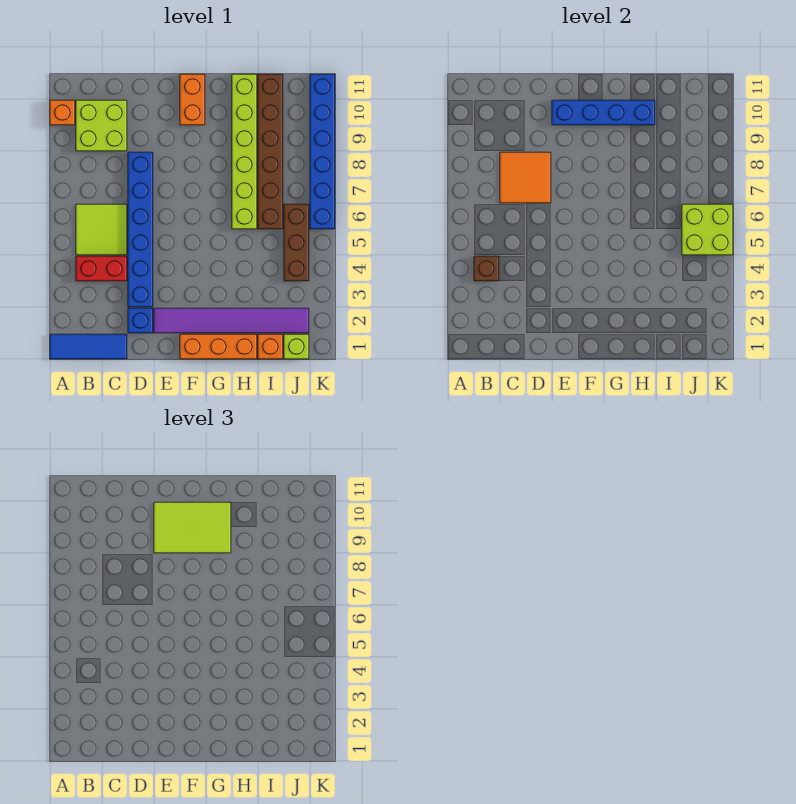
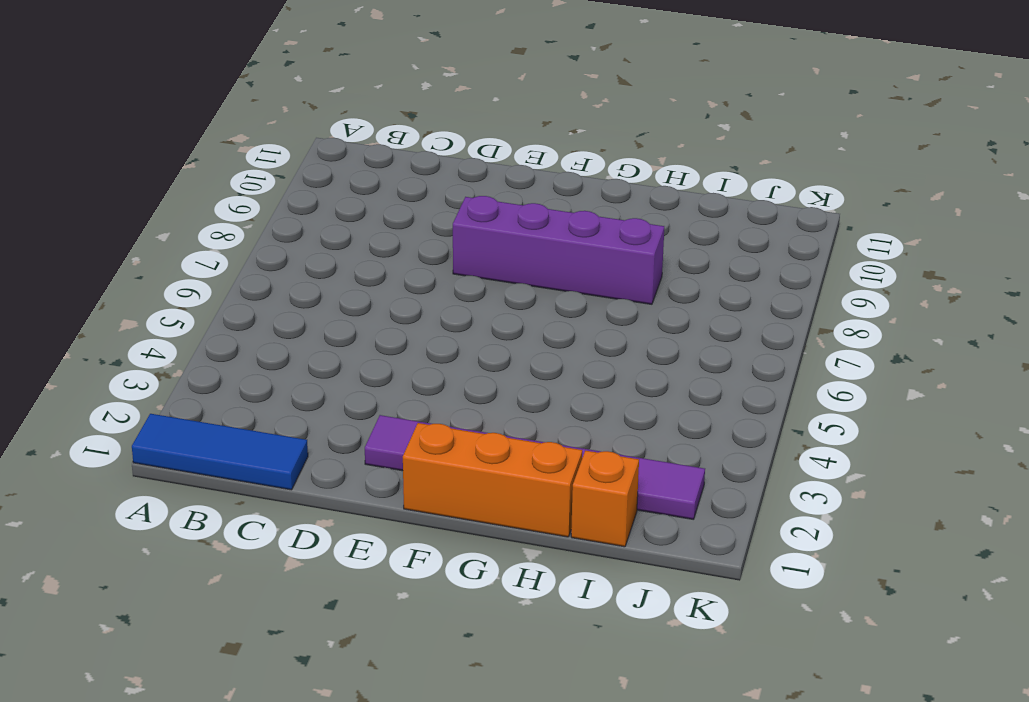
purple 1x4 brick [453,196,664,304] -> lime 1x6 brick [232,74,257,229]
none -> orange 1x1 brick [50,100,75,125]
none -> red 1x2 brick [76,256,127,281]
none -> lime 2x2 tile [76,204,127,255]

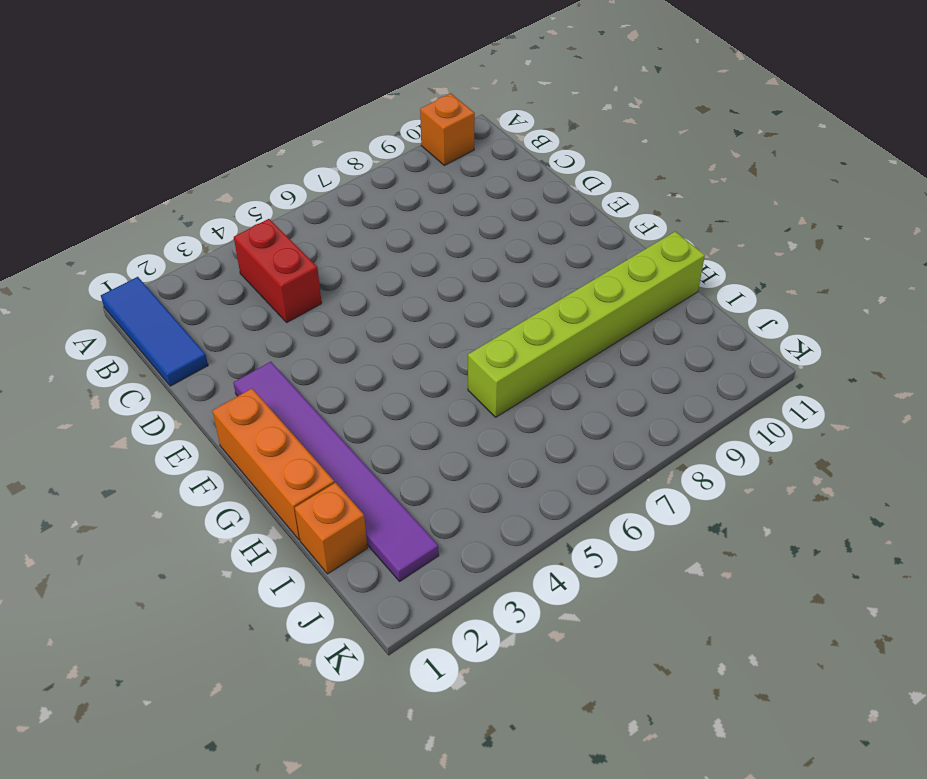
none -> lime 2x2 tile [76,204,127,255]
none -> lime 2x2 brick [76,100,127,151]
none -> blue 1x1 brick [128,308,153,333]

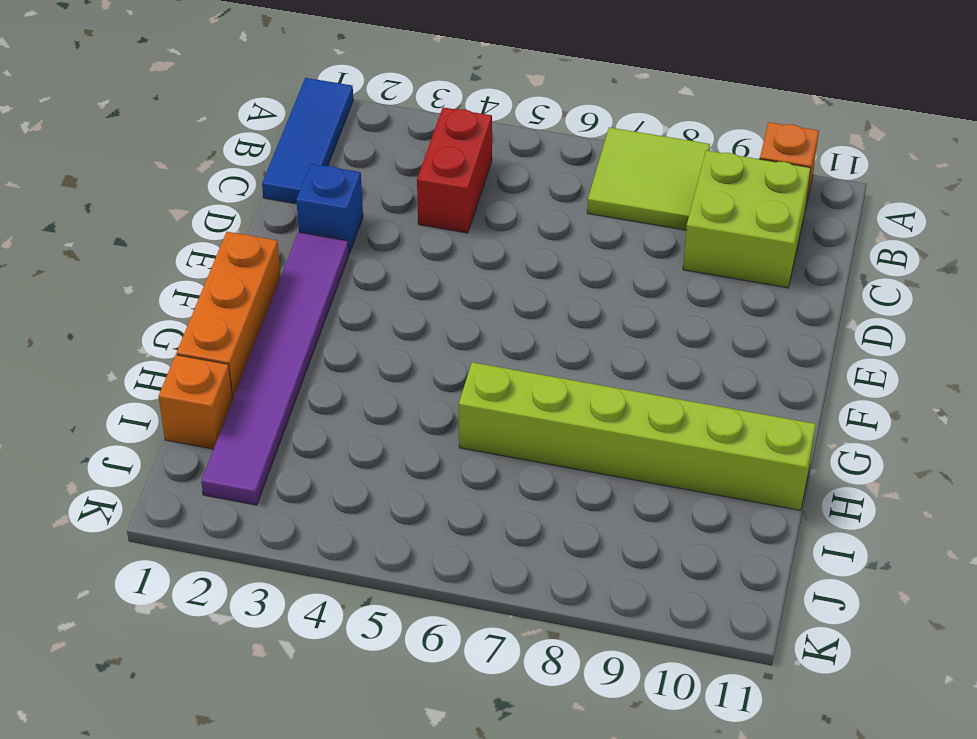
lime 2x2 tile [587,127,710,230] -> lime 2x2 tile moved to [76,204,127,255]
none -> blue 1x6 brick [128,152,153,307]
none -> orange 1x2 brick [180,74,205,125]
none -> brown 1x6 brick [258,74,283,229]

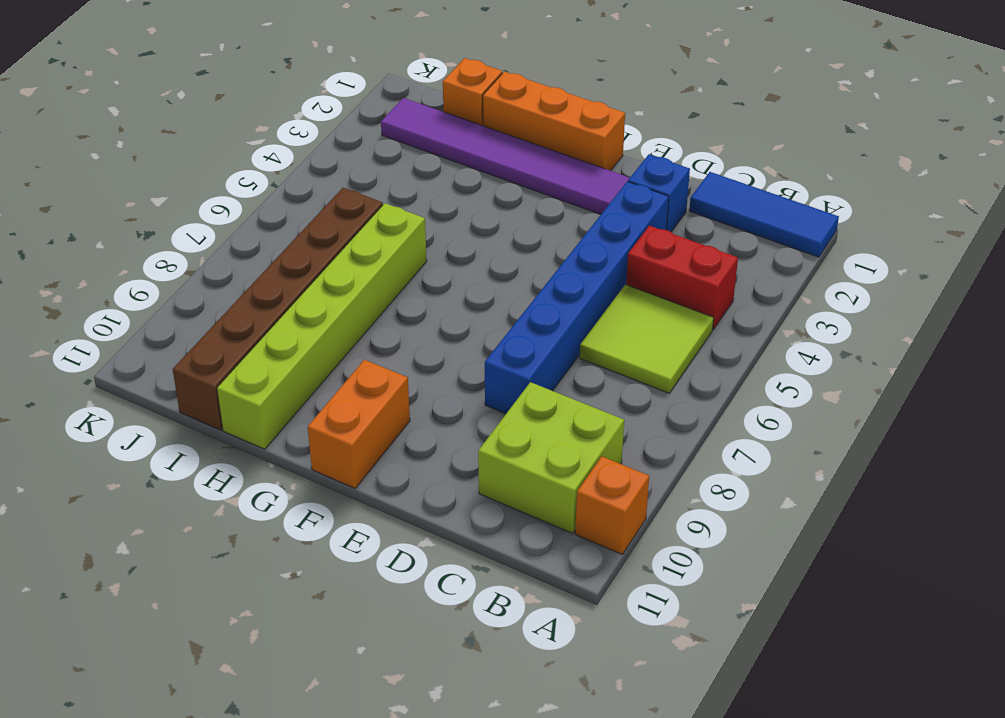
none -> lime 1x1 brick [284,334,309,359]
none -> brown 1x3 brick [284,204,309,281]
none -> blue 1x6 brick [310,74,335,229]

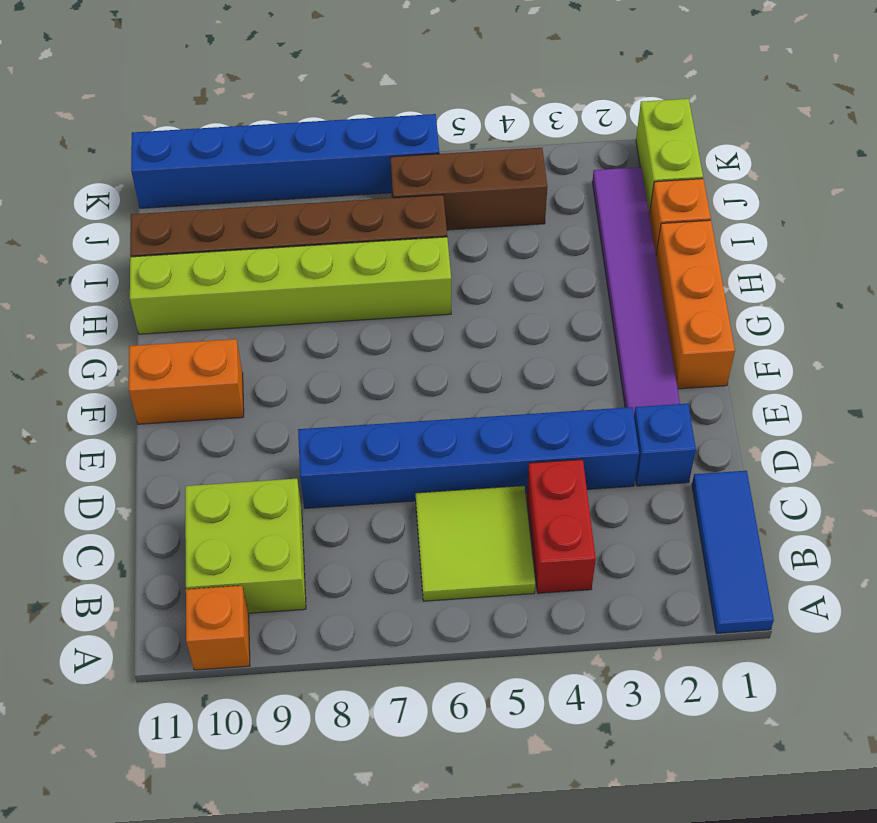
lime 1x2 brick [636,99,703,214] -> lime 1x1 brick [284,334,309,359]
none -> brown 1x1 brick [474,256,499,281]
none -> orange 2x2 tile [500,152,551,203]
none -> blue 1x4 brick [552,100,655,125]

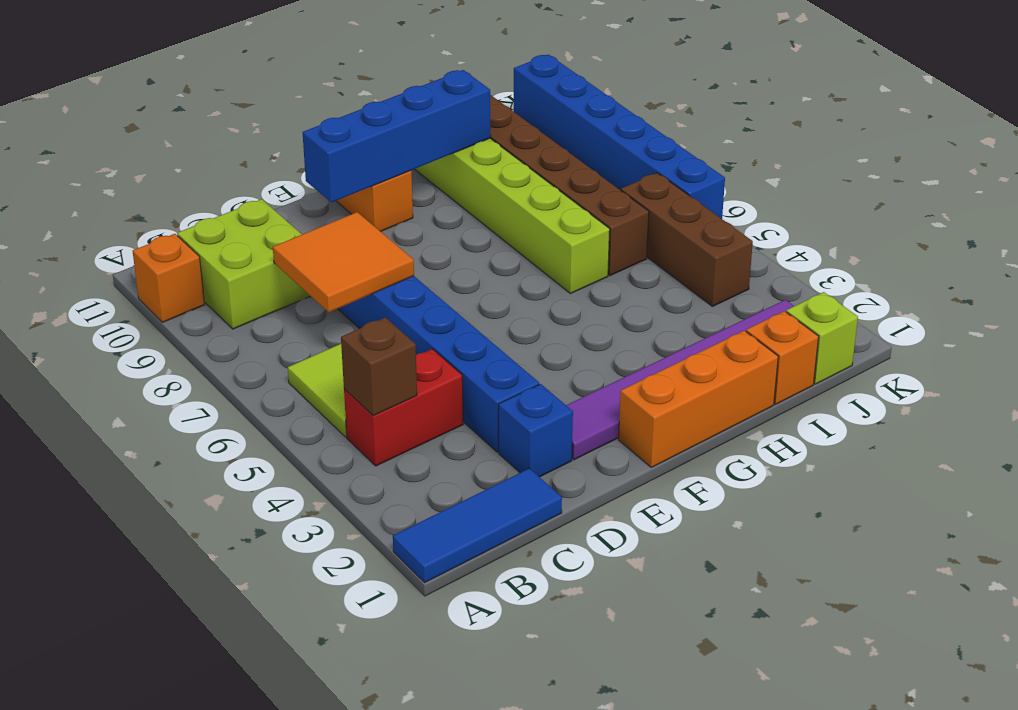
none -> lime 2x2 brick [682,204,733,255]
none -> lime 2x3 tile [154,502,231,553]

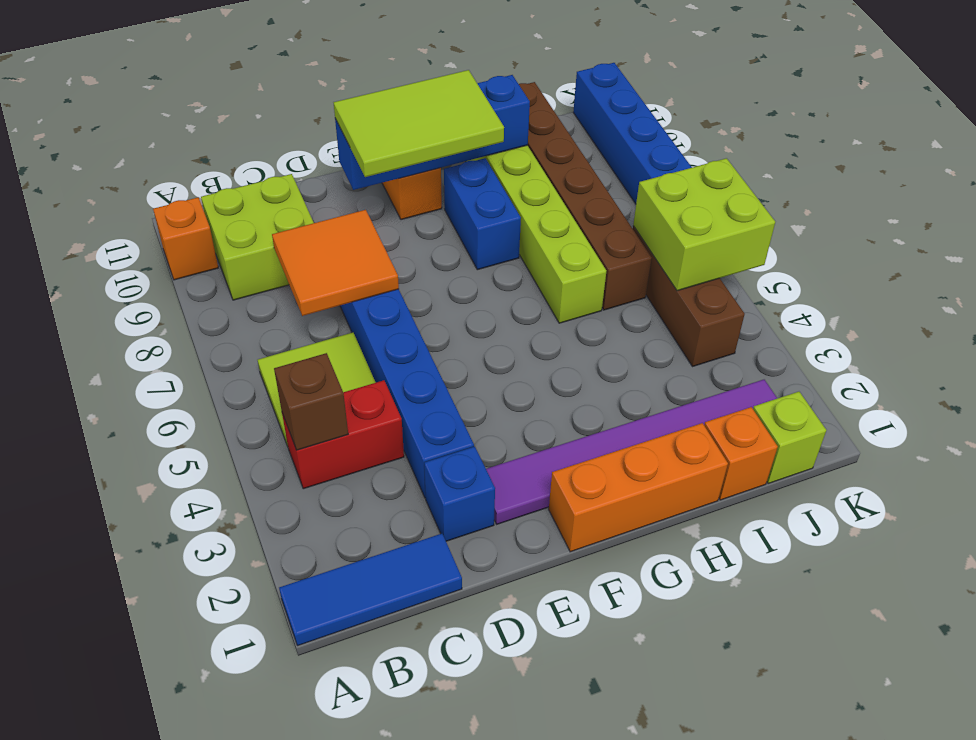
blue 1x2 brick [444,158,521,270] -> none

